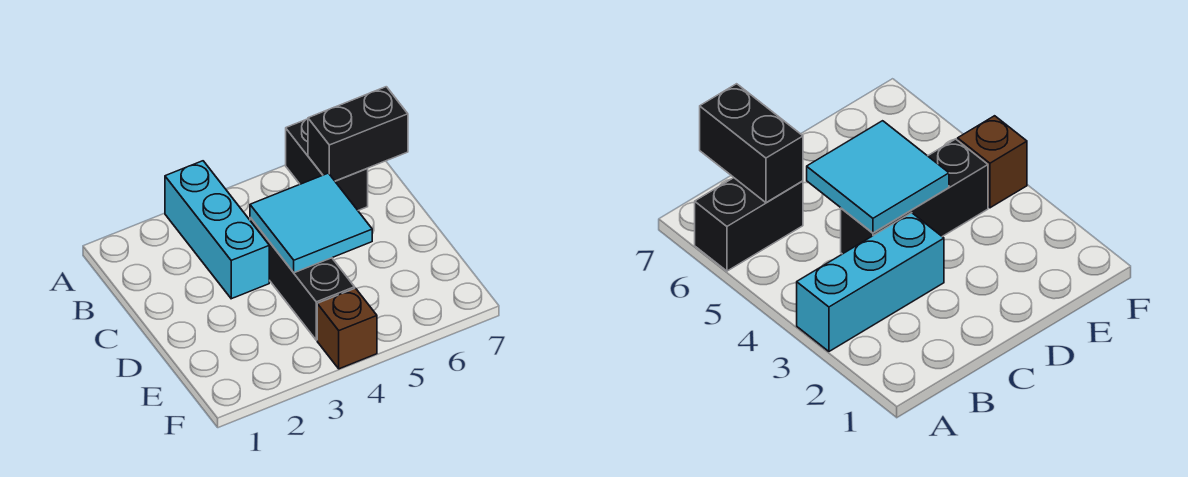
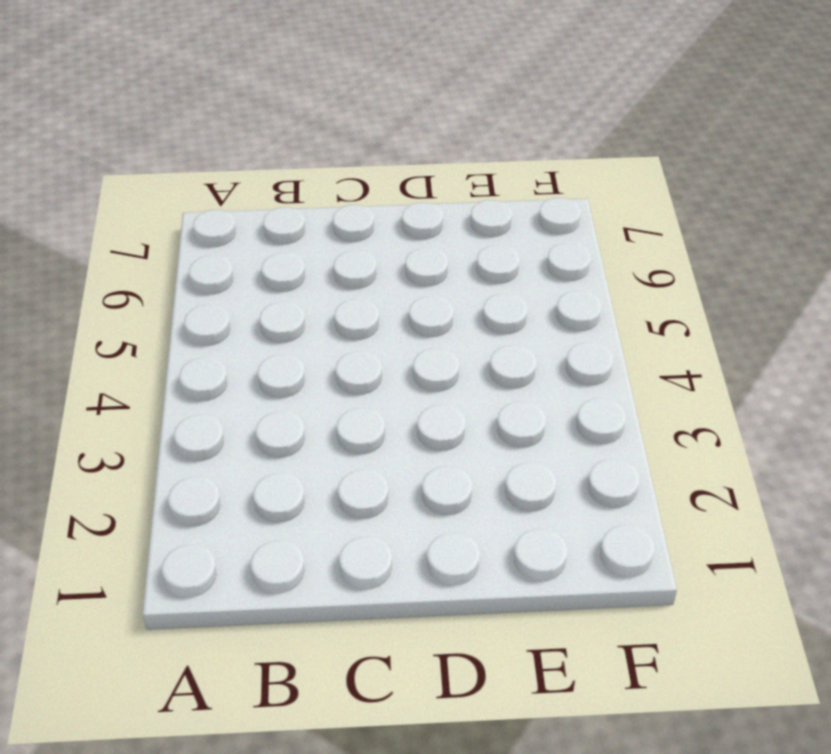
none -> cyan 1x3 brick [165,161,269,299]
none -> black 1x2 brick [286,119,368,210]

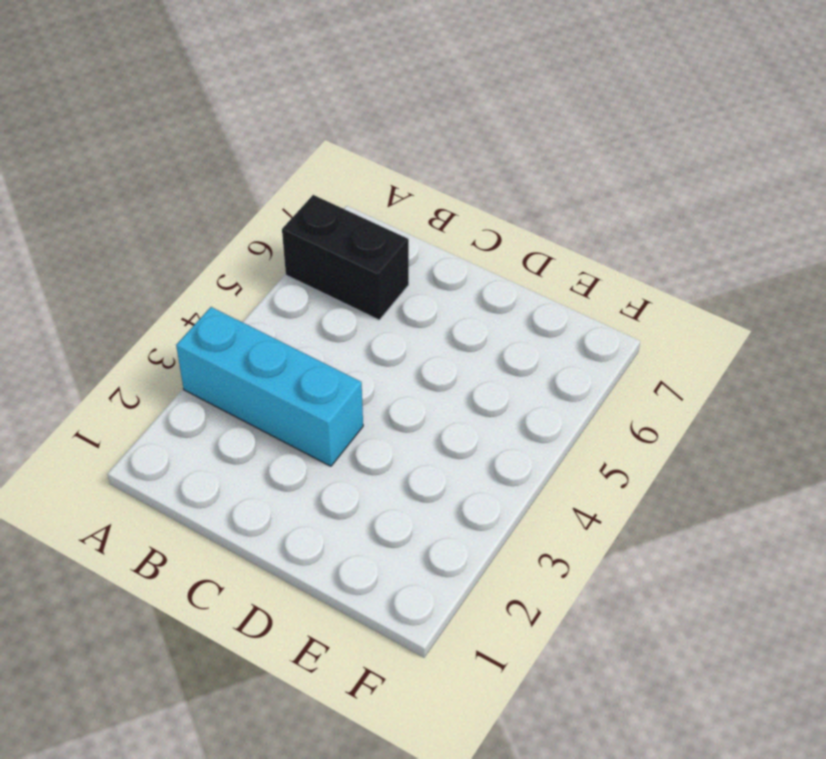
none -> black 1x3 brick [250,218,355,340]
none -> brown 1x1 brick [317,288,377,369]

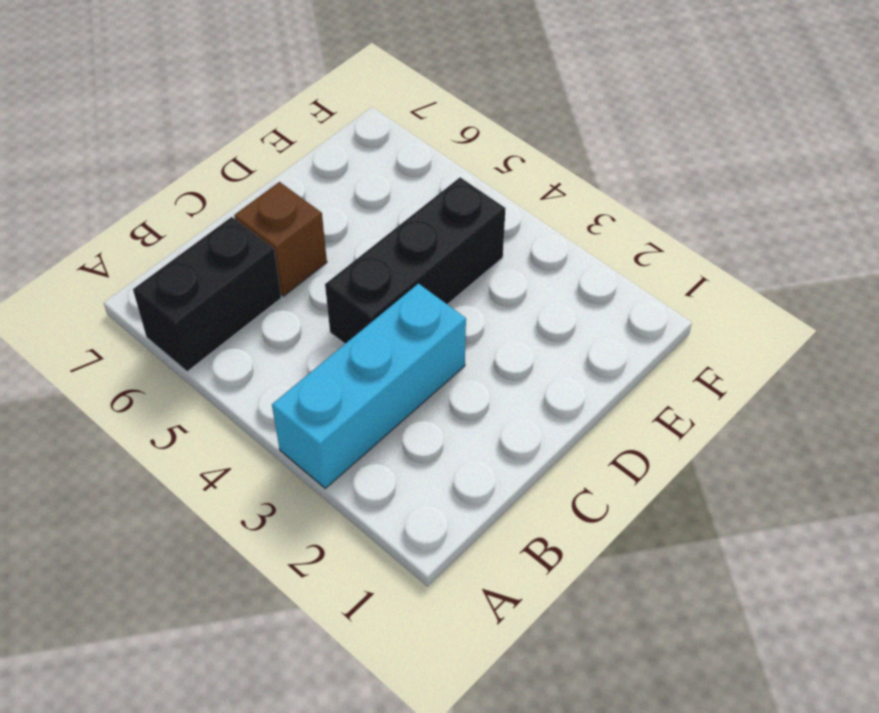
brown 1x1 brick [234,182,327,296] -> brown 1x1 brick moved to [317,288,377,369]
none -> black 1x2 brick [308,87,408,181]
none -> cyan 2x2 tile [250,173,372,273]

